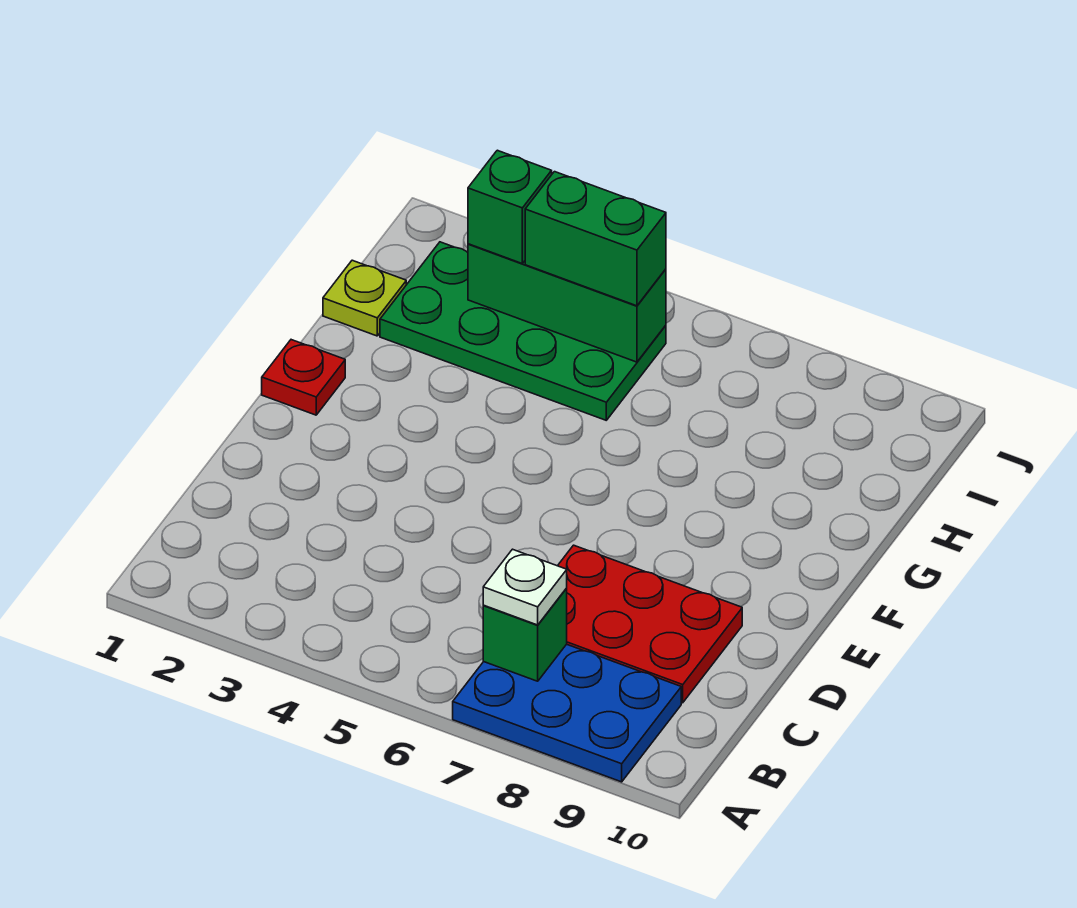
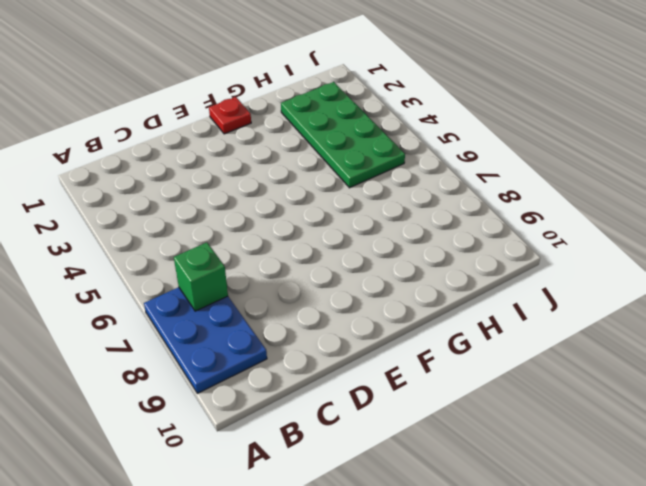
none -> red 2x3 plate [558,545,742,703]
none -> lime 1x1 plate [323,260,406,336]

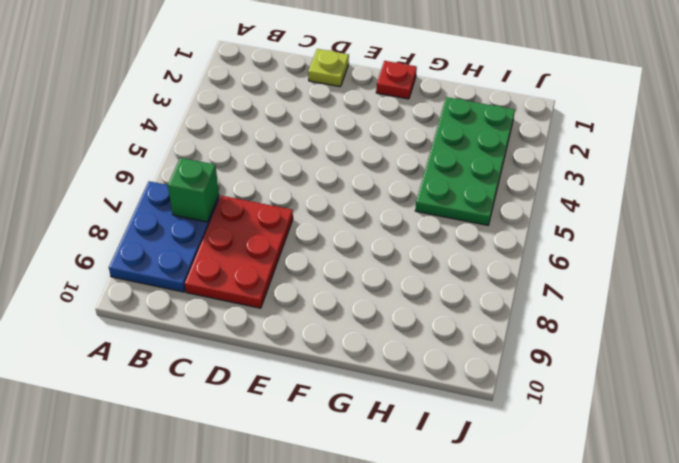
lime 1x1 plate [308,49,349,87] -> lime 1x1 plate moved to [323,260,406,336]
none -> green 1x3 brick [468,244,666,362]
none -> white 1x1 plate [483,549,567,625]

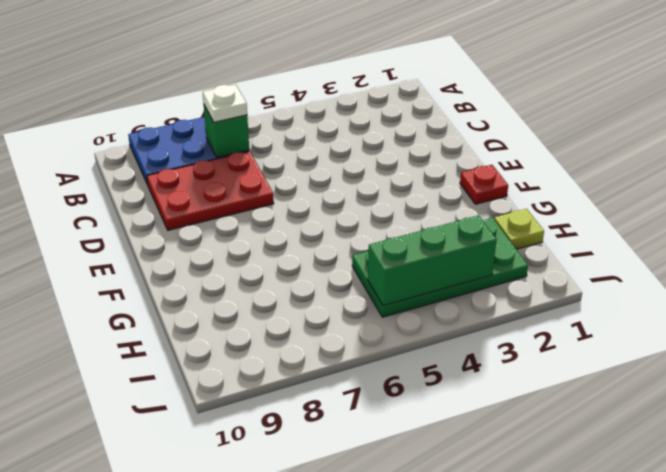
none -> green 1x1 brick [468,150,552,263]
none -> green 1x2 brick [525,172,666,306]

